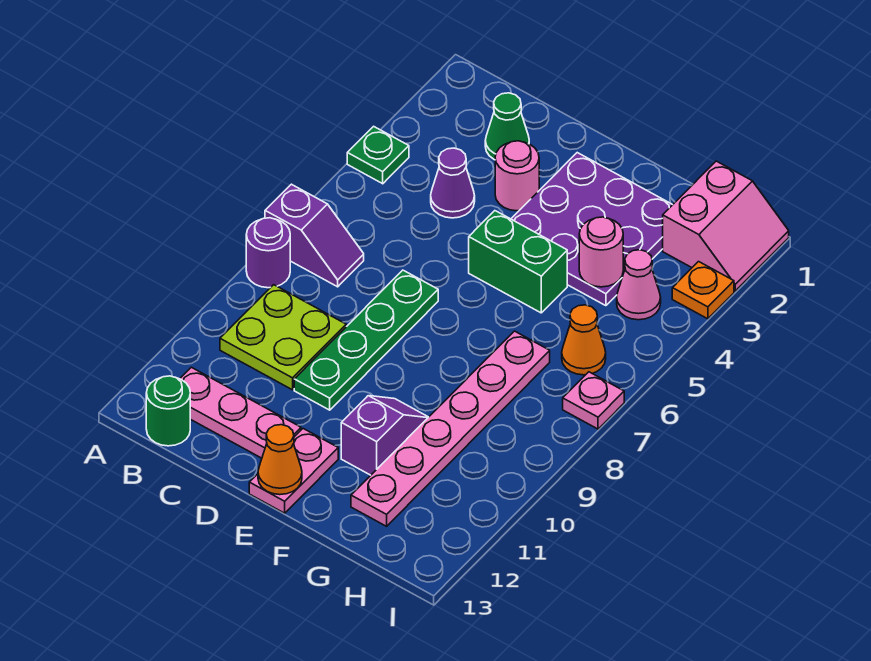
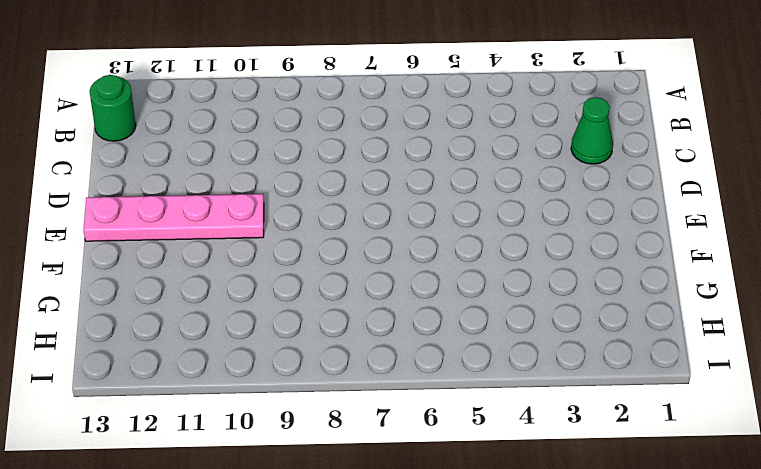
pink 1x4 plate [84,194,264,241] -> pink 1x2 plate [249,429,338,513]
none -> green 1x1 plate [347,126,409,184]
none -> purple 1x2 slope [265,184,364,287]
none -> purple 1x1 round brick [246,218,290,288]

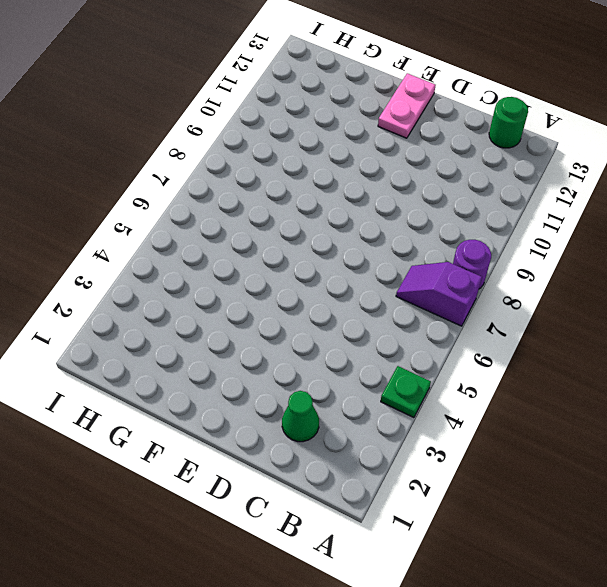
none -> lime 2x2 plate [220,285,346,390]
none -> pink 1x3 plate [180,367,301,458]
none -> purple 1x1 cone [431,148,475,218]

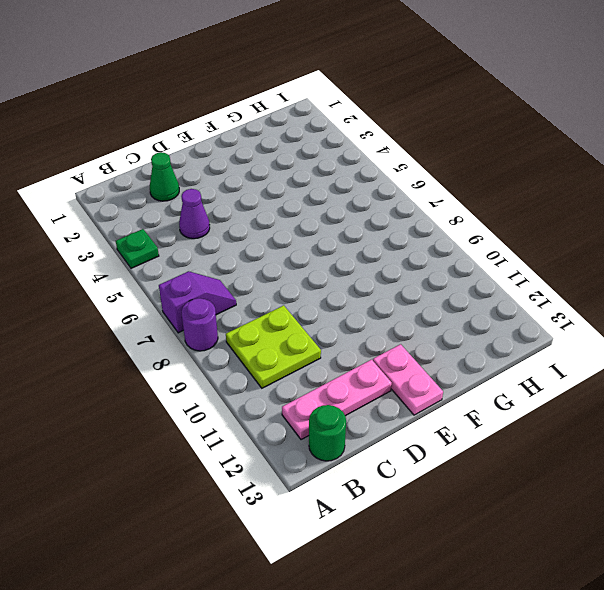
none -> pink 1x1 round brick [495,141,539,211]
none -> green 1x4 plate [294,270,438,410]
none -> purple 3x3 plate [511,153,672,306]

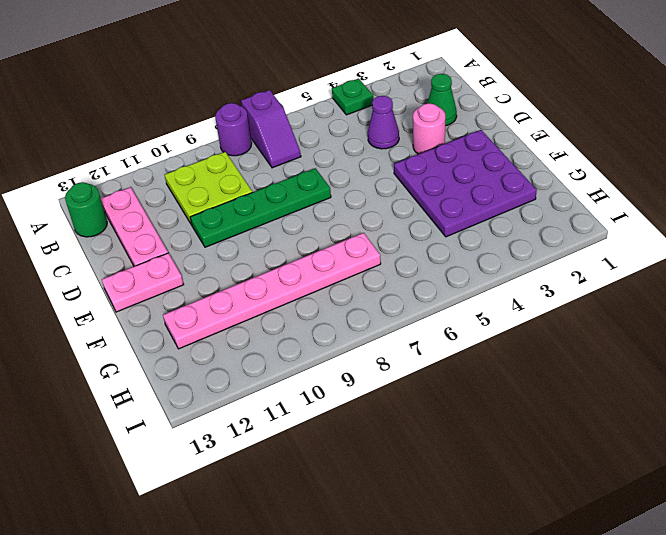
none -> green 1x2 brick [469,211,567,313]
none -> purple 1x2 slope [341,396,428,475]
none -> pink 2x2 slope [663,161,789,291]

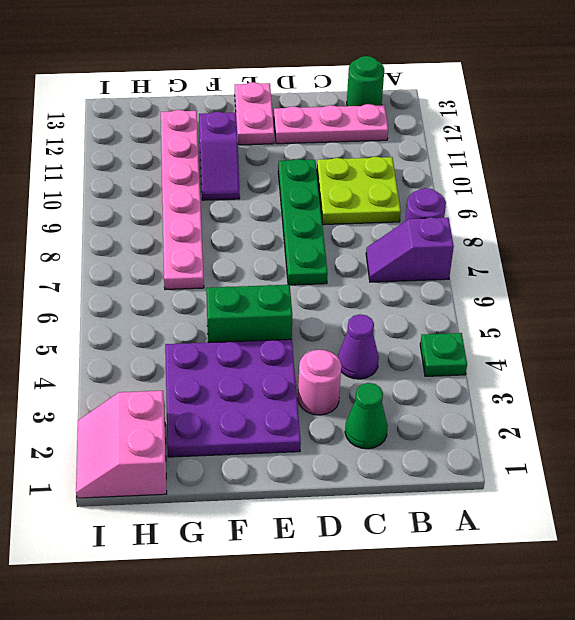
none -> pink 1x1 cone [617,250,661,320]
none -> orange 1x1 cone [562,305,606,375]
none -> orange 1x1 plate [672,262,734,319]

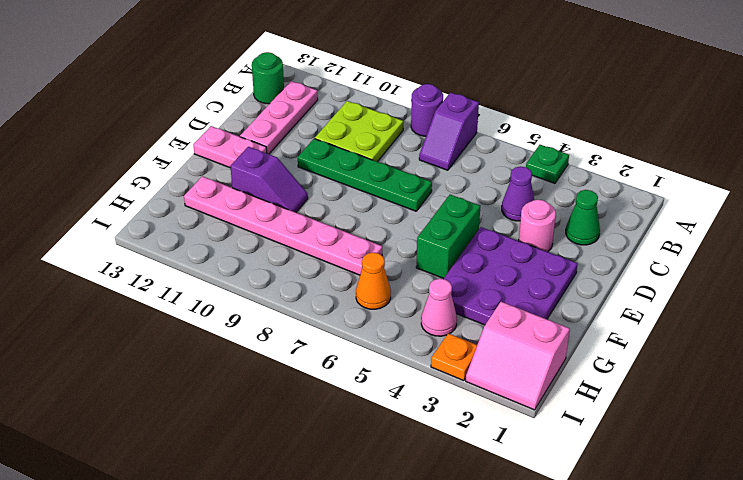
none -> pink 1x1 plate [563,372,624,429]
none -> orange 1x1 cone [258,425,302,495]
none -> pink 1x1 round brick [579,217,623,287]

